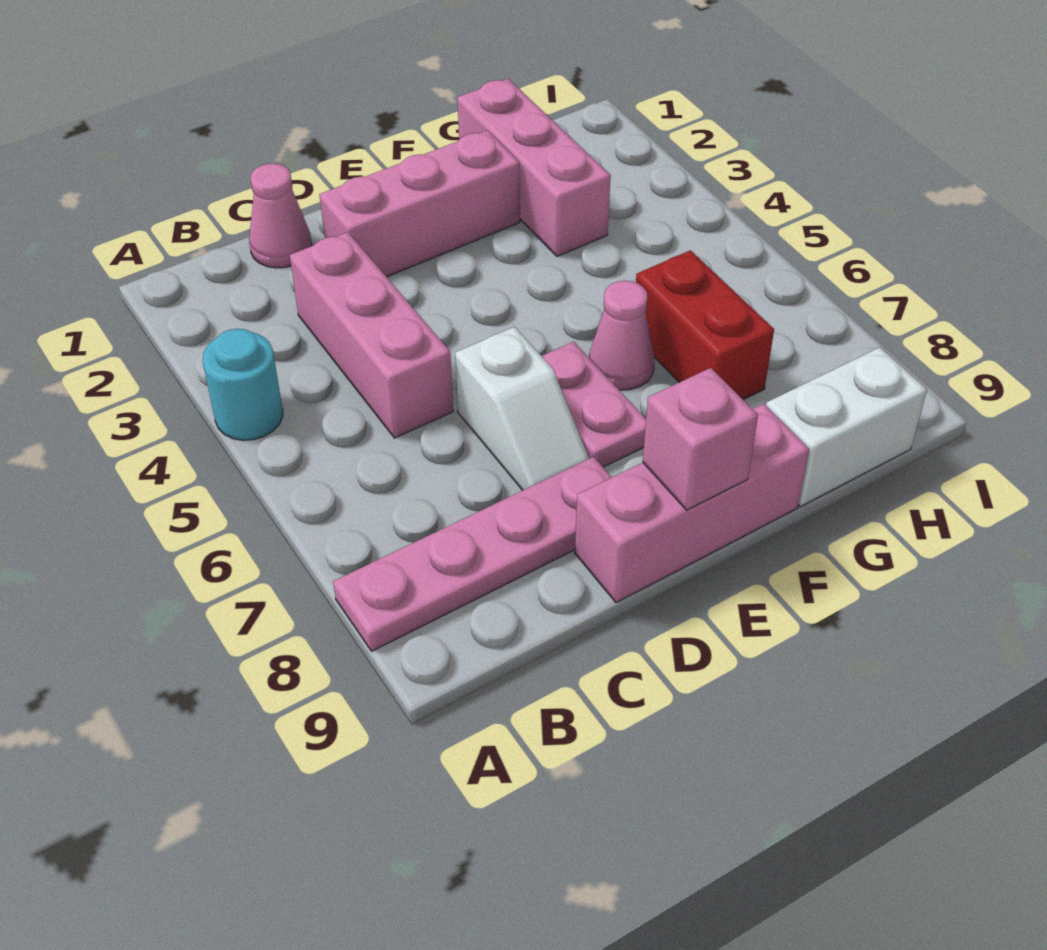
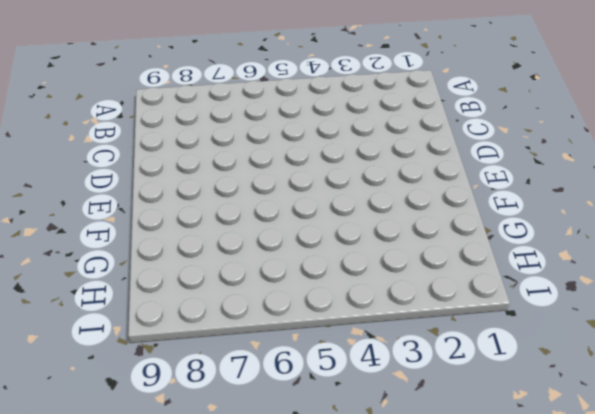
none -> cyan 1x1 round brick [203,329,283,440]
none -> pink 1x4 plate [333,457,612,651]
none -> pink 1x1 cone [249,163,312,268]

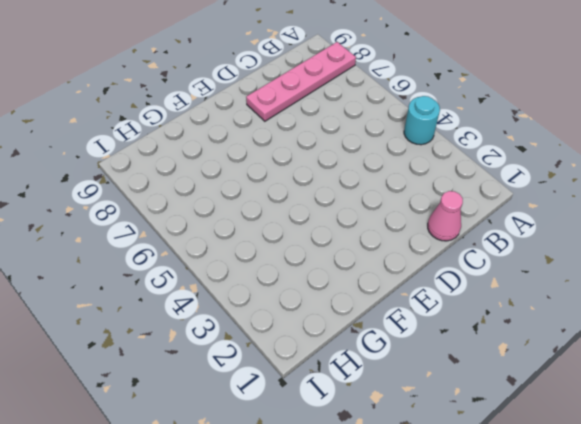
none -> pink 1x3 brick [290,232,453,438]
none -> pink 1x3 brick [319,130,520,277]
none -> white 1x2 slope [455,327,589,490]

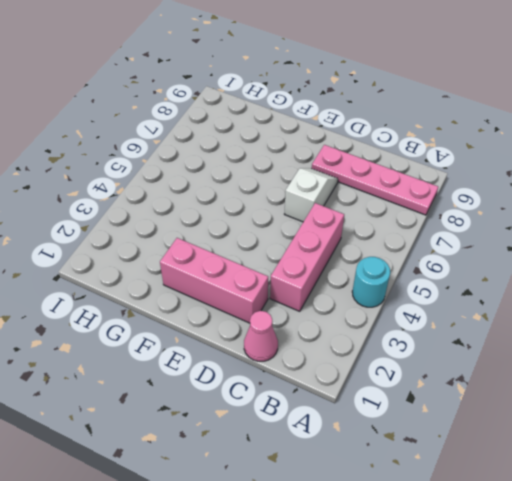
none -> pink 1x3 brick [575,404,809,603]
none -> pink 1x2 plate [542,342,646,467]
none -> pink 1x1 cone [589,281,655,390]

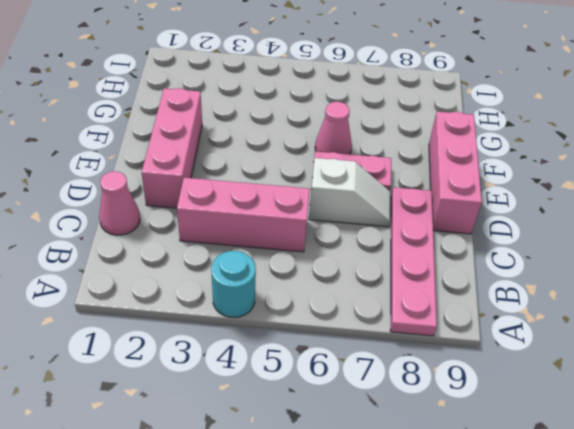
none -> pink 1x3 brick [457,79,611,256]
none -> red 1x2 brick [636,250,774,400]
none -> white 1x2 brick [766,347,927,507]

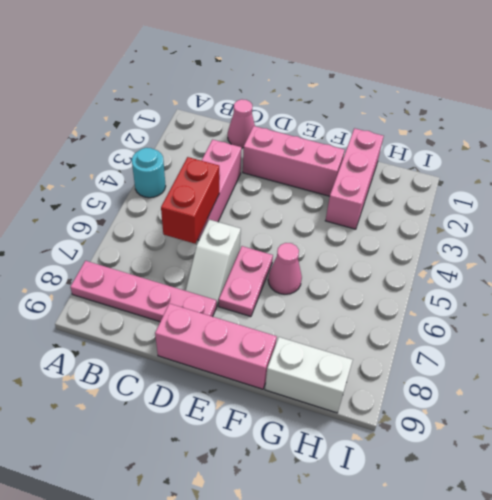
red 1x2 brick [161,157,219,244] -> red 1x2 brick moved to [636,250,774,400]
none -> pink 1x1 brick [643,368,758,510]

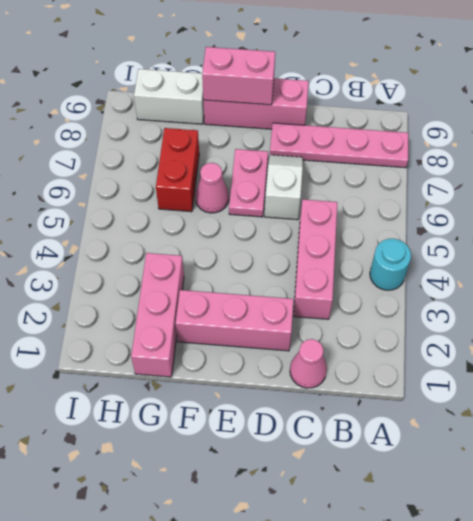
pink 1x2 brick [202,47,275,105] -> pink 1x1 brick [643,368,758,510]

